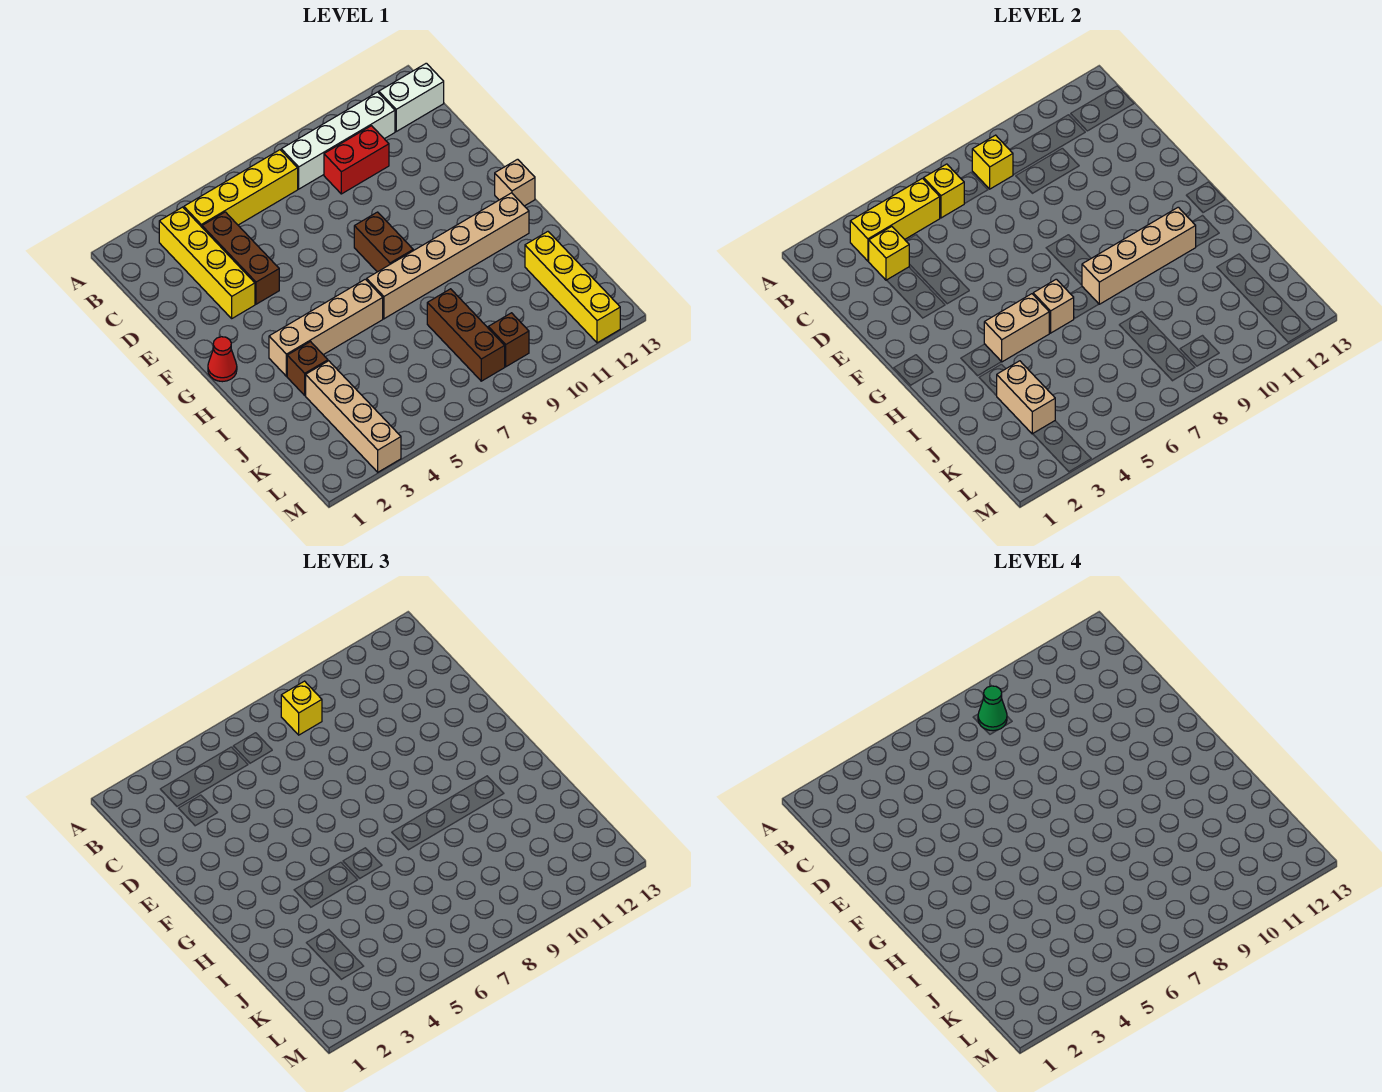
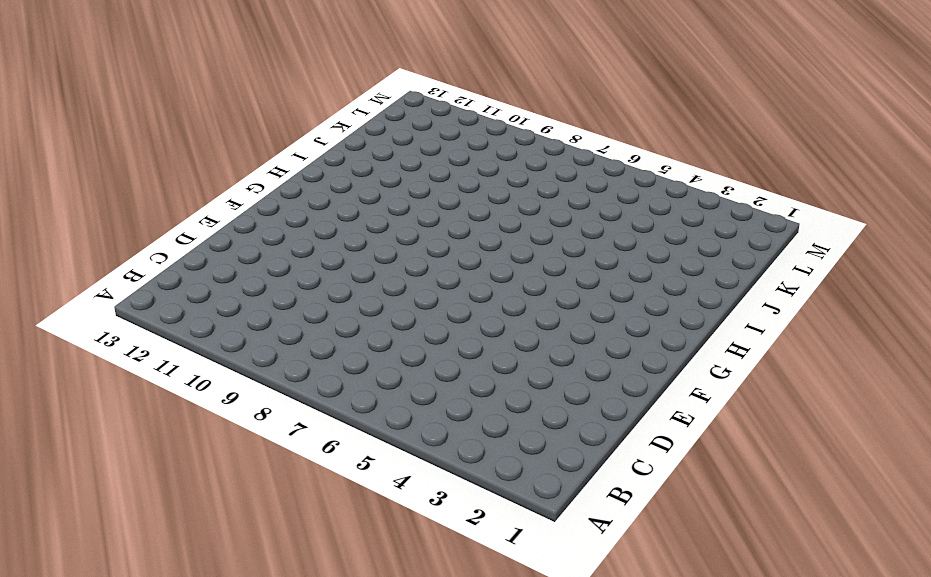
none -> yellow 1x4 brick [159,207,255,318]
none -> yellow 1x4 brick [184,150,298,227]
none -> white 1x4 brick [281,92,395,189]

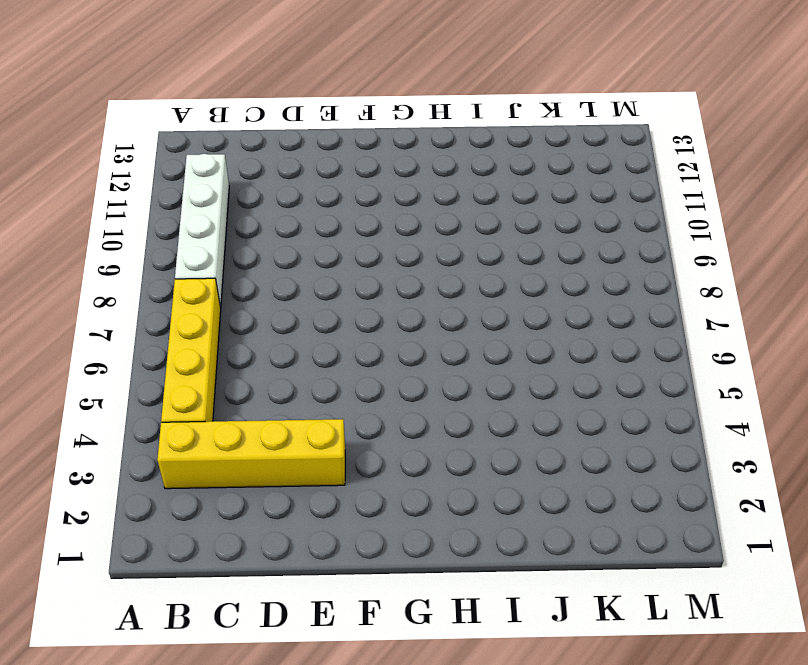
none -> white 1x2 brick [379,63,444,131]
none -> brown 1x3 brick [202,212,279,304]
none -> red 1x2 brick [324,126,389,194]

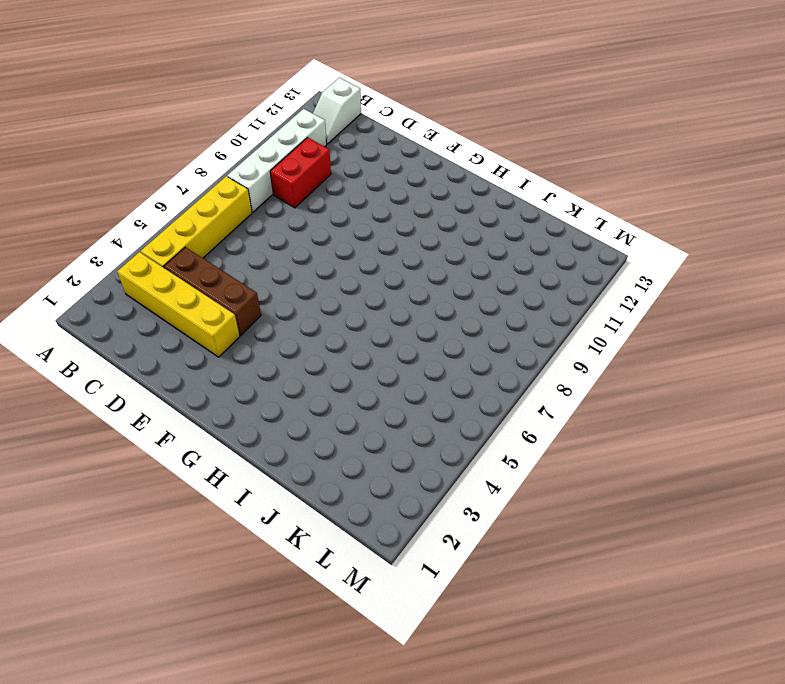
white 1x2 slope [313,78,361,144] -> white 1x2 brick [379,63,444,131]
none -> brown 1x2 brick [354,212,413,272]
none -> red 1x1 cone [208,337,237,382]
none -> tan 1x1 brick [495,159,535,206]

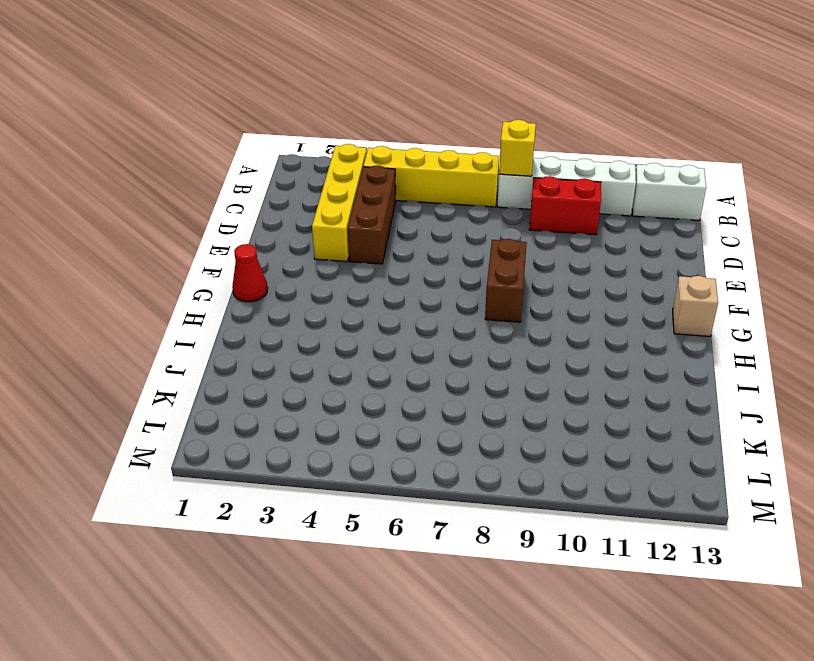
none -> tan 1x4 brick [269,279,383,376]
none -> tan 1x6 brick [367,193,529,319]
none -> brown 1x1 brick [287,342,328,395]

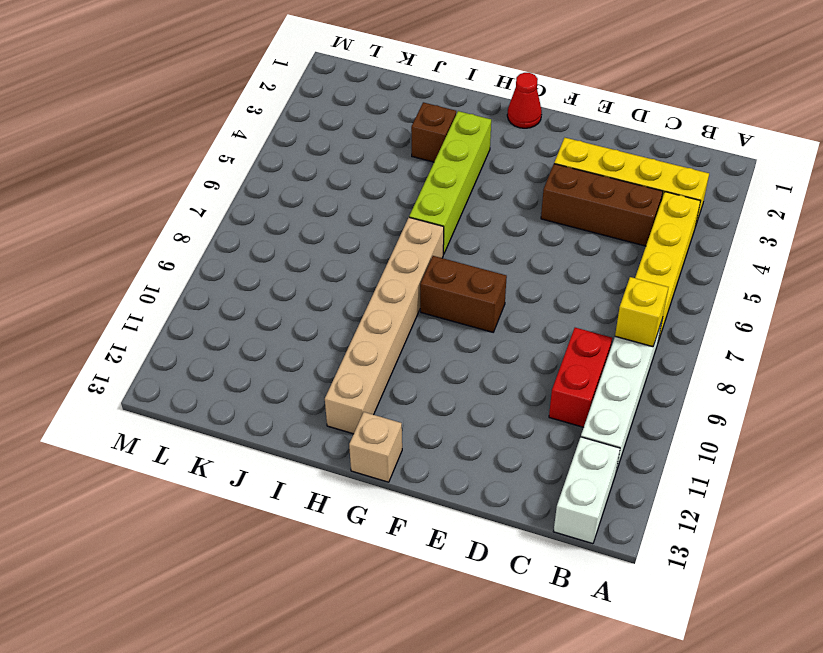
lime 1x4 brick [409,111,491,254] -> tan 1x4 brick [269,279,383,376]
none -> tan 1x4 brick [306,361,401,472]
none -> brown 1x3 brick [427,289,505,381]
none -> yellow 1x4 brick [525,232,620,343]

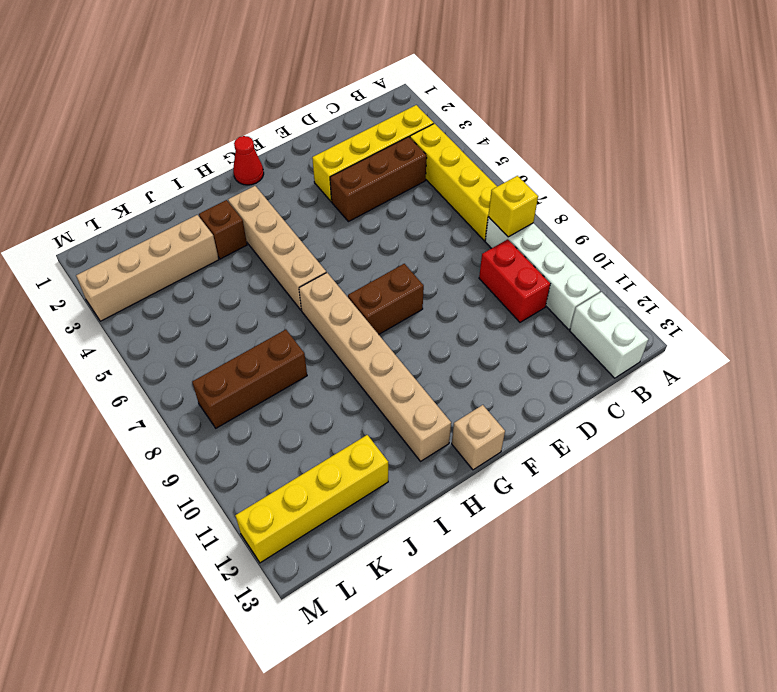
none -> brown 1x1 brick [488,313,529,367]
none -> yellow 1x3 brick [850,178,940,261]
none -> yellow 1x1 brick [924,164,964,218]

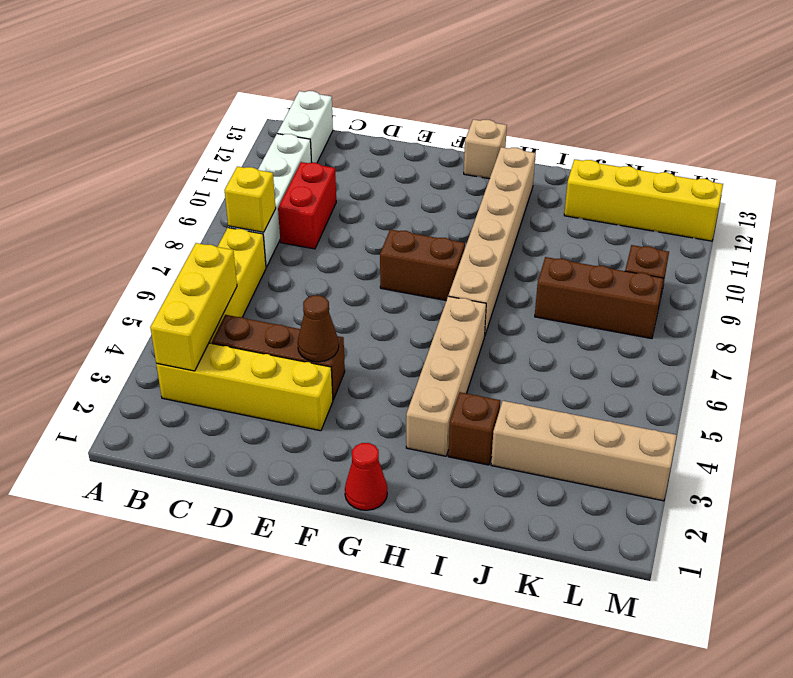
brown 1x1 cone [298,295,339,362] -> none
none -> yellow 1x1 brick [924,164,964,218]
none -> yellow 1x1 brick [869,227,909,280]
none -> tan 1x2 brick [984,294,1049,362]

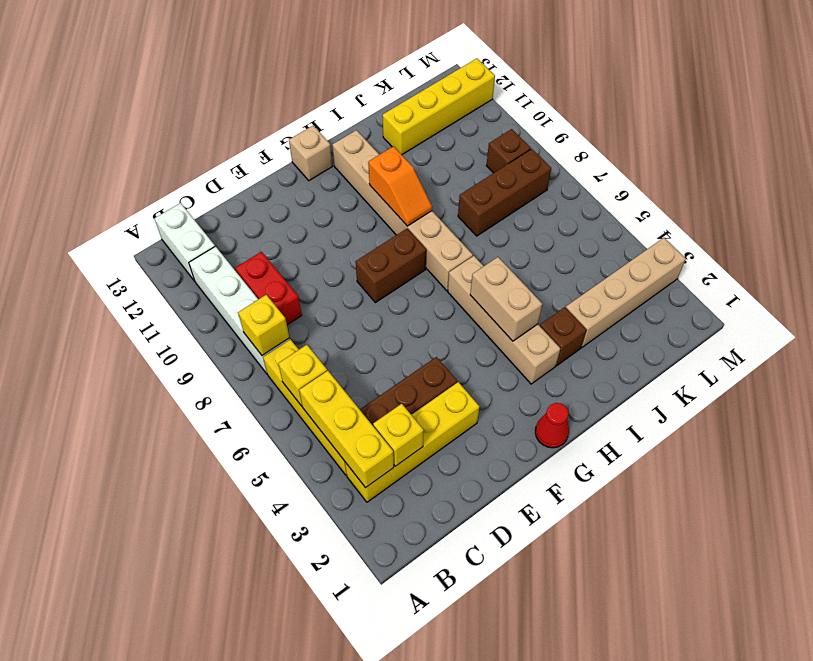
orange 1x2 slope [368,146,432,226] -> tan 1x4 brick [1082,207,1196,304]
none -> tan 1x1 brick [1033,279,1074,333]
none -> tan 1x2 brick [997,361,1055,434]
none -> yellow 1x1 brick [281,681,322,735]

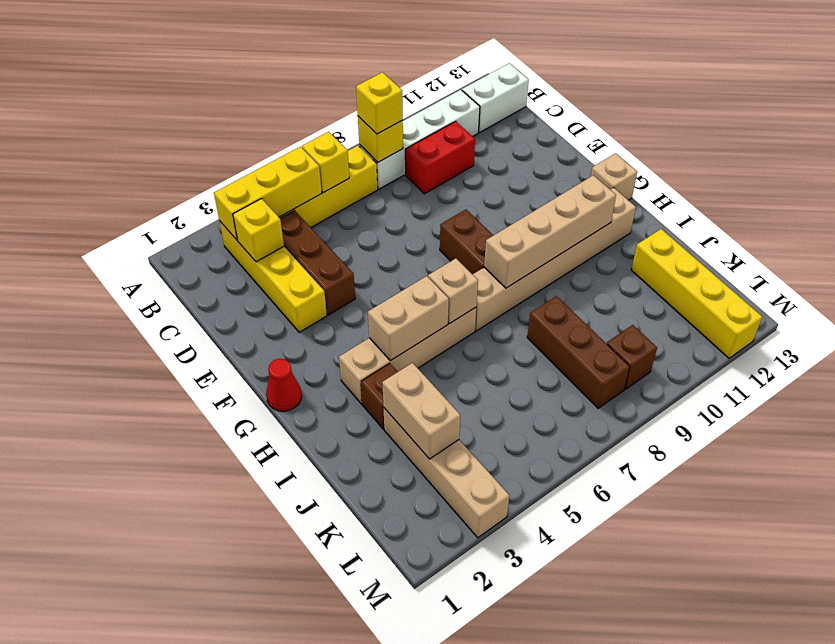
none -> green 1x1 cone [978,686,1007,731]

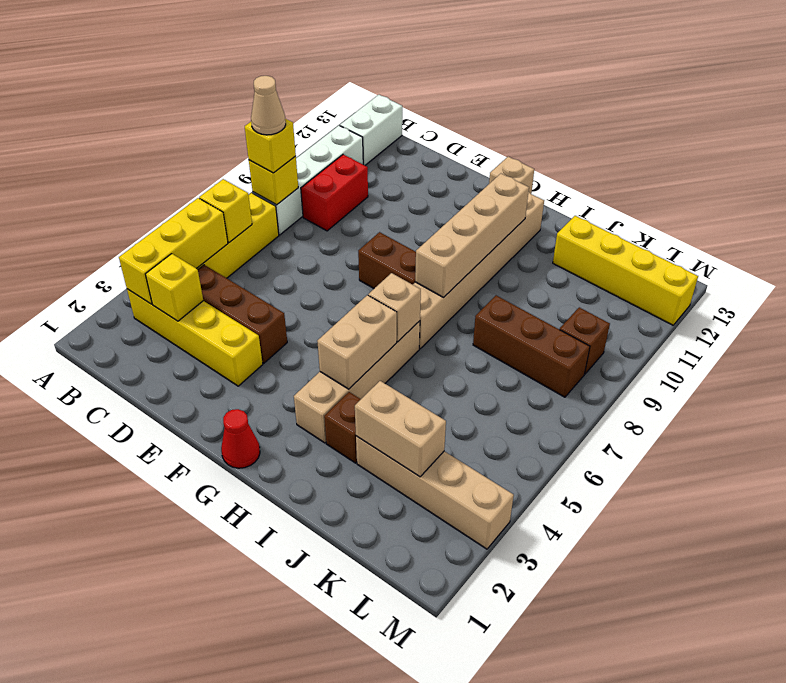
tan 1x1 cone [251,76,286,135] -> green 1x1 cone [978,686,1007,731]

